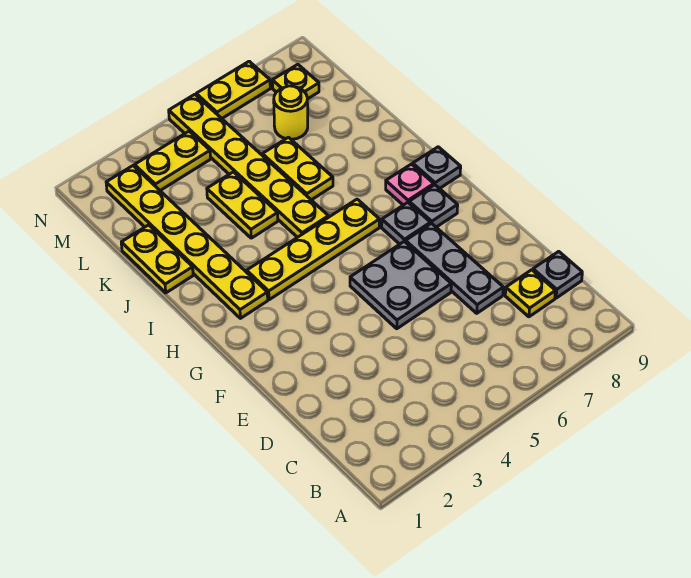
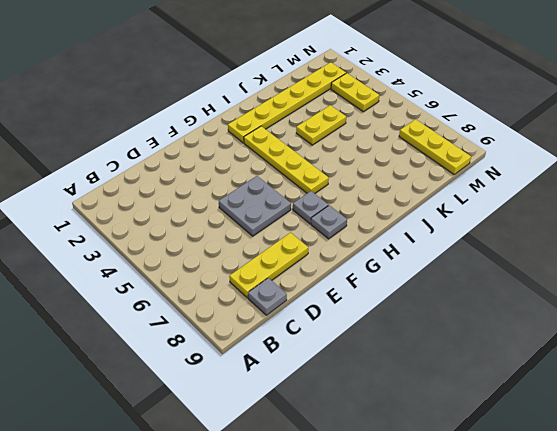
yellow 1x3 plate [229,233,308,298] -> yellow 1x1 plate [505,270,555,317]
yellow 1x3 plate [399,119,471,174] -> yellow 1x1 plate [272,64,319,99]
none -> grey 1x3 plate [406,223,503,313]
none -> pink 1x1 plate [386,164,434,205]
none -> grey 1x1 plate [413,147,461,189]

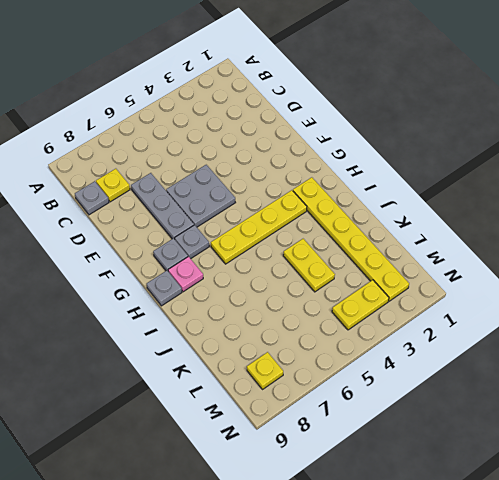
none -> yellow 1x6 plate [169,94,328,237]
none -> yellow 1x2 plate [121,225,193,293]
none -> yellow 1x2 plate [262,137,333,200]

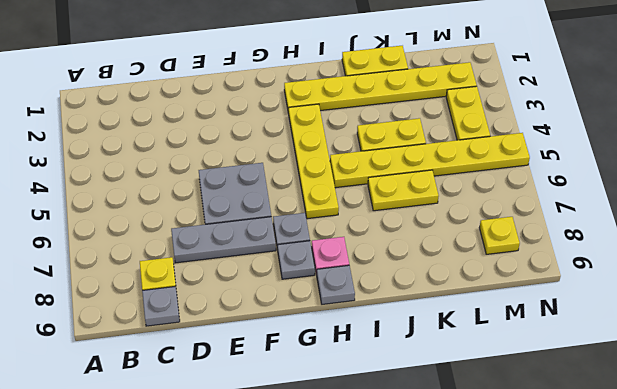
none -> yellow 1x1 round brick [274,86,308,139]
none -> yellow 1x2 plate [196,61,270,118]

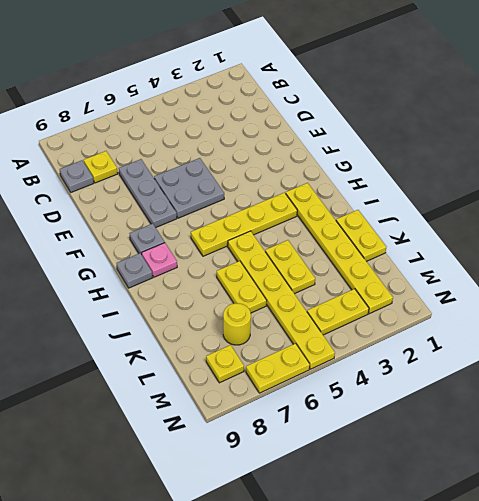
none -> grey 1x1 plate [382,202,430,244]

